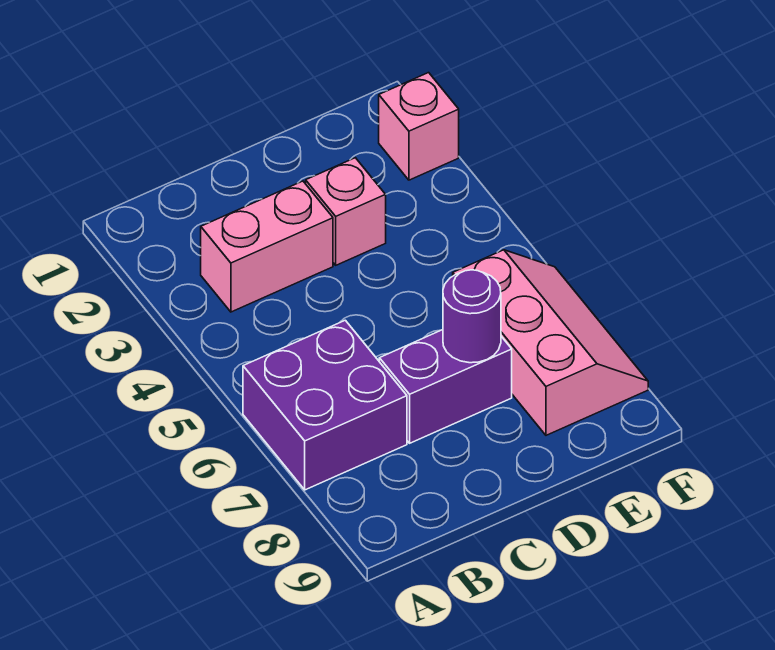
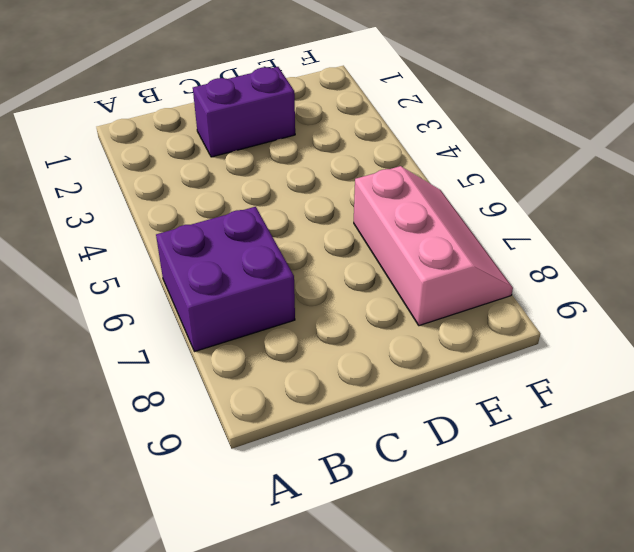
purple 1x2 brick [193,67,295,157] -> purple 1x2 brick moved to [379,330,512,443]
none -> pink 1x2 brick [201,181,333,312]
none -> pink 1x1 brick [306,158,386,265]

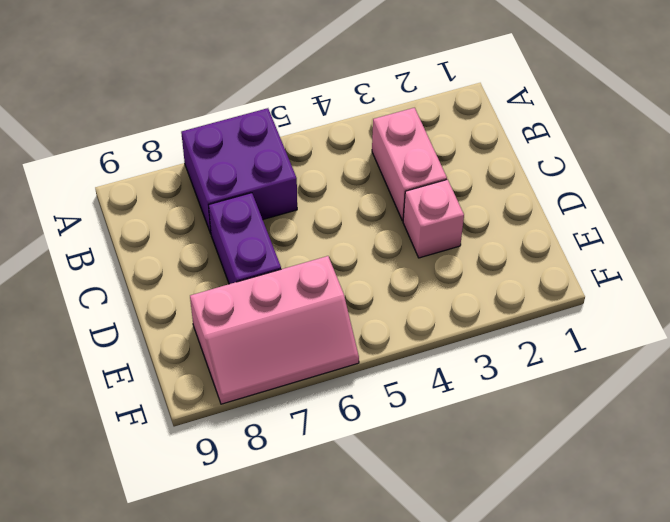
none -> pink 1x1 brick [379,73,459,180]
none -> purple 1x1 round brick [443,270,501,363]

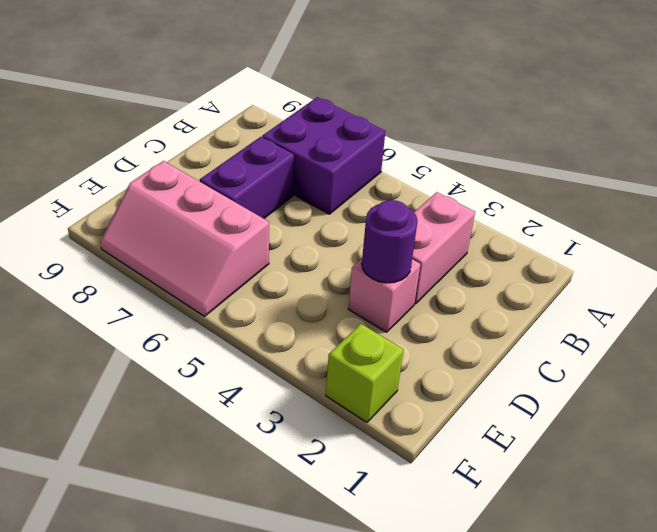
purple 1x1 round brick [362,200,418,283] -> purple 1x1 round brick moved to [443,270,501,363]
lime 1x1 brick [326,324,404,422] -> pink 1x1 brick [379,73,459,180]

